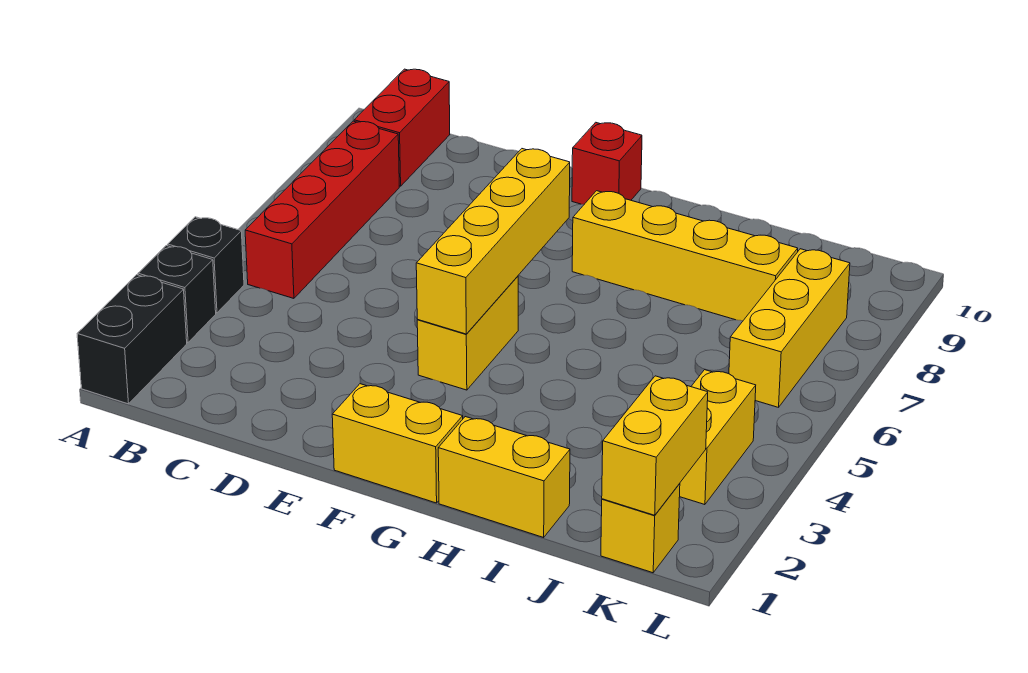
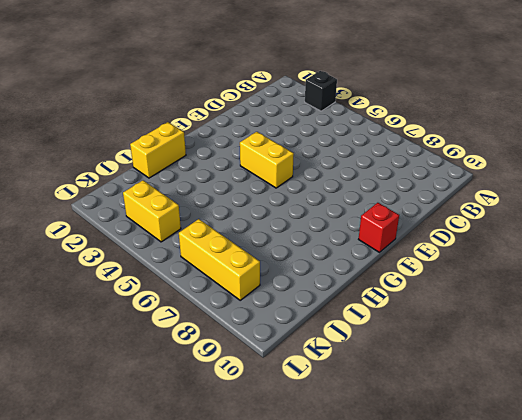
none -> black 1x2 brick [77,275,187,404]
none -> black 1x1 brick [168,217,244,313]
none -> red 1x4 brick [245,121,399,298]

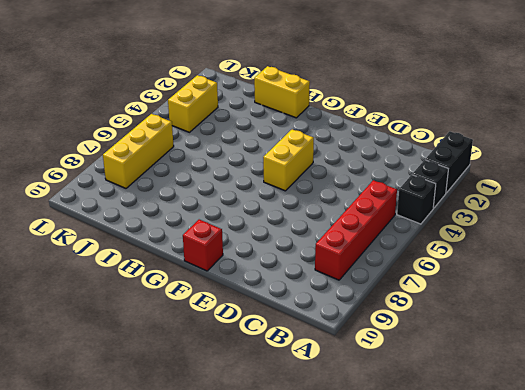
none -> red 1x2 brick [354,69,450,186]
none -> yellow 1x2 brick [332,384,463,503]
none -> yellow 1x4 brick [572,191,798,321]

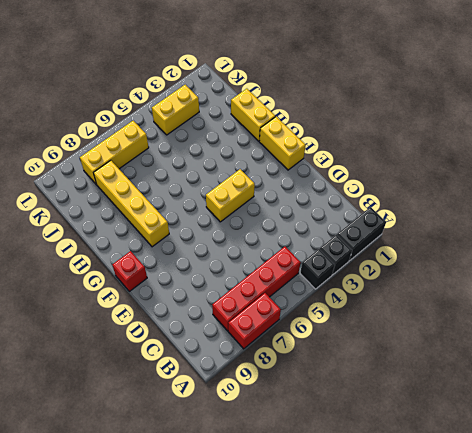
red 1x2 brick [228,293,281,349] -> red 1x2 brick moved to [354,69,450,186]
none -> yellow 1x1 brick [601,484,680,573]
none -> yellow 1x4 brick [416,149,570,334]
none -> yellow 1x2 brick [602,376,708,515]

